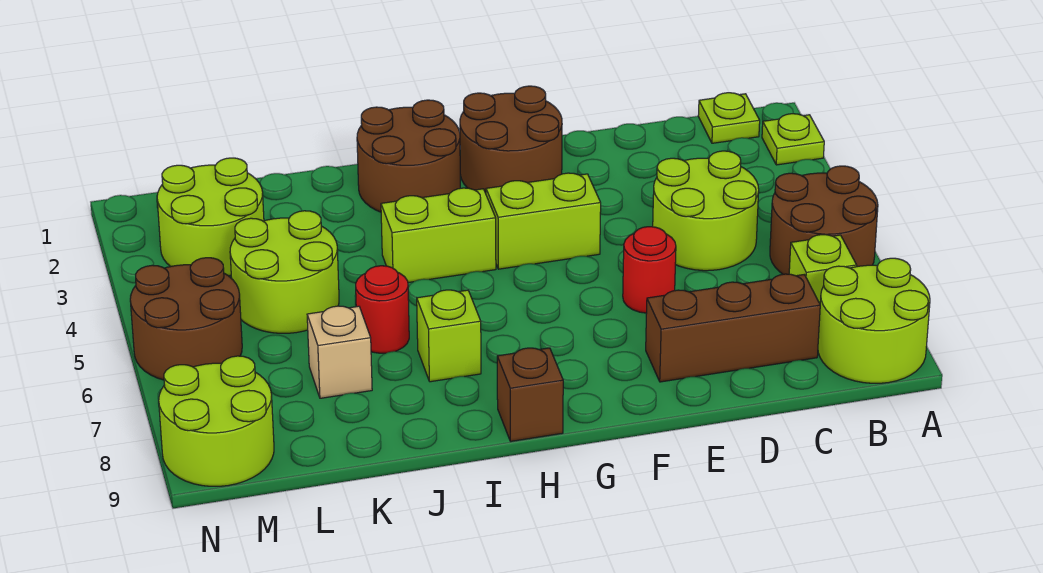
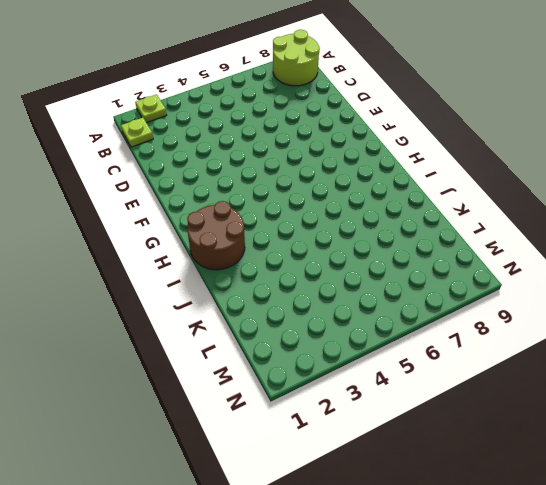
none -> brown 2x2 round brick [770,166,878,274]
none -> lime 1x1 brick [789,235,857,303]
none -> lime 2x2 round brick [653,151,759,271]

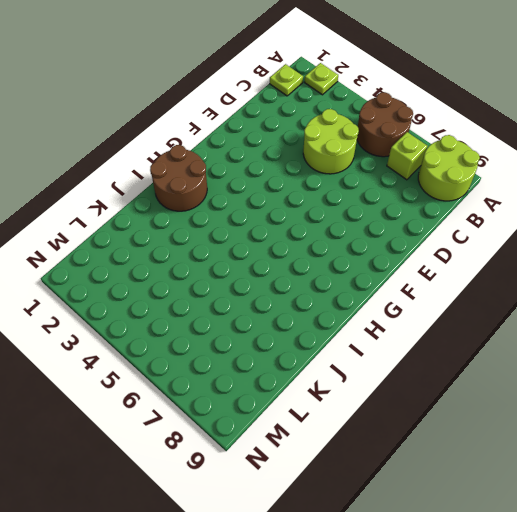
none -> brown 1x3 brick [646,274,820,382]
none -> red 1x1 round brick [623,227,676,313]
none -> brown 2x2 round brick [460,86,562,193]

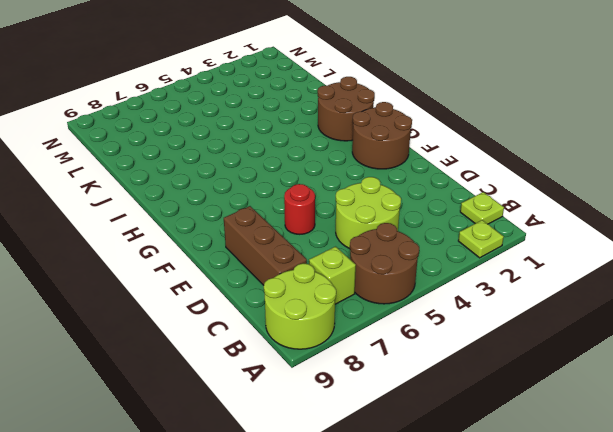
none -> lime 1x2 brick [486,173,601,269]
none -> lime 1x2 brick [381,188,496,283]
none -> brown 1x1 brick [497,348,563,441]

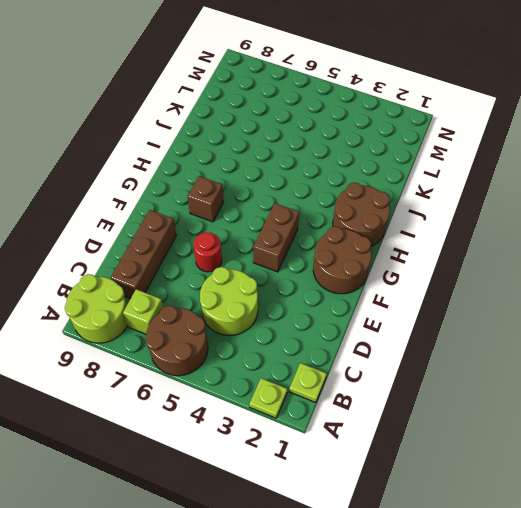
brown 1x2 brick [253,203,299,272] -> lime 1x2 brick [486,173,601,269]
brown 1x1 brick [188,176,224,222] -> brown 1x1 brick moved to [497,348,563,441]
none -> lime 1x2 brick [381,188,496,283]
none -> lime 1x1 brick [417,290,481,382]
none -> red 1x1 round brick [356,266,409,353]

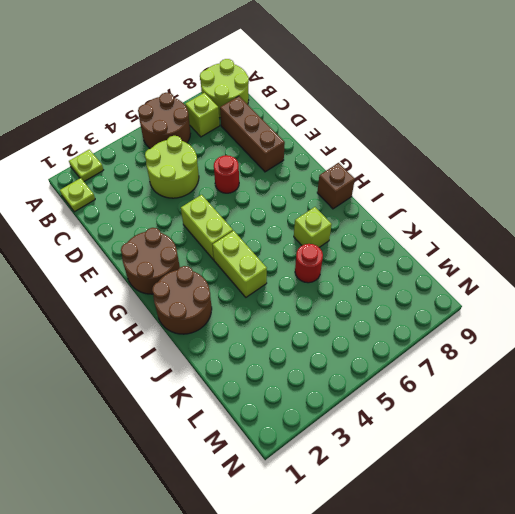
none -> lime 2x2 round brick [230,211,339,333]
none -> tan 1x1 brick [307,306,372,398]
none -> lime 2x2 round brick [157,158,264,276]

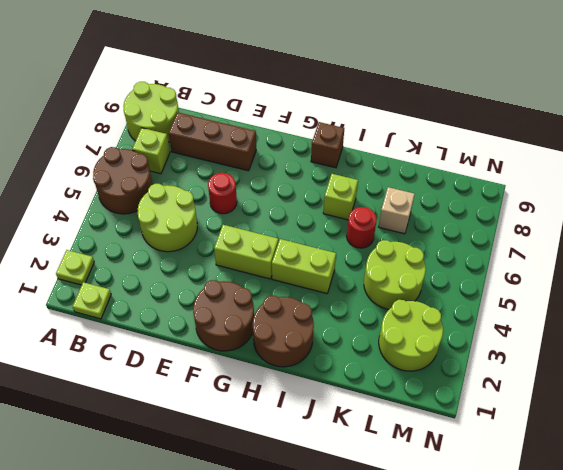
none -> brown 2x2 round brick [130,258,242,380]
none -> lime 2x2 round brick [159,356,274,486]

